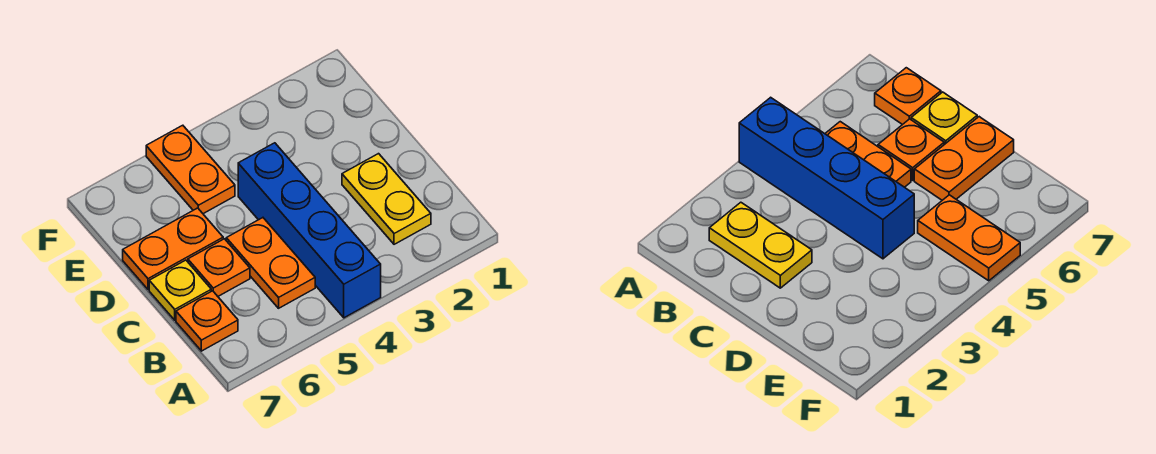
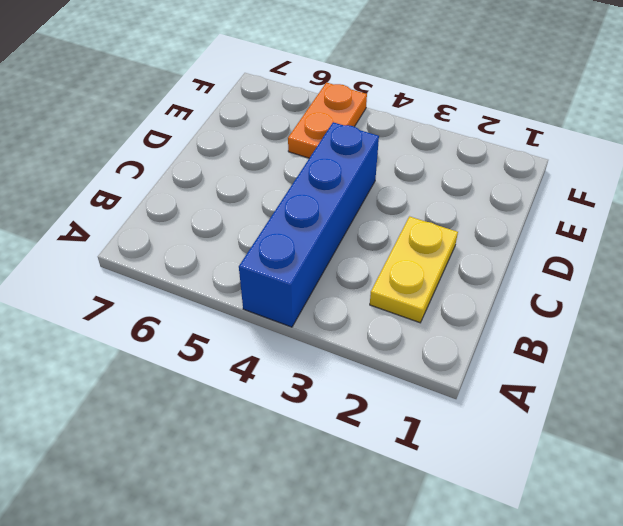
none -> orange 1x2 plate [226,218,315,308]
none -> orange 1x1 plate [176,291,238,351]

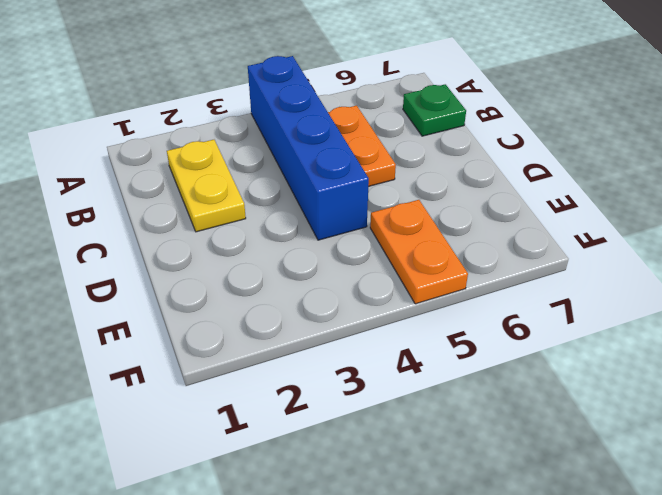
green 1x1 plate [403,84,466,136] -> orange 1x1 plate [176,291,238,351]
none -> orange 1x1 plate [188,239,250,296]
none -> yellow 1x1 plate [149,260,211,320]

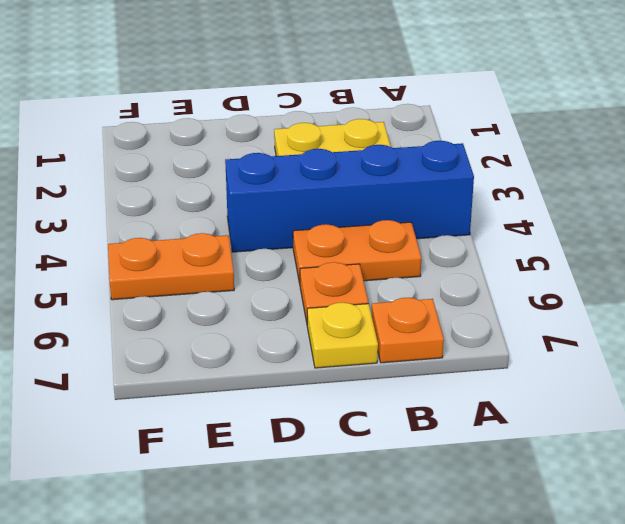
none -> orange 1x2 plate [123,208,223,290]

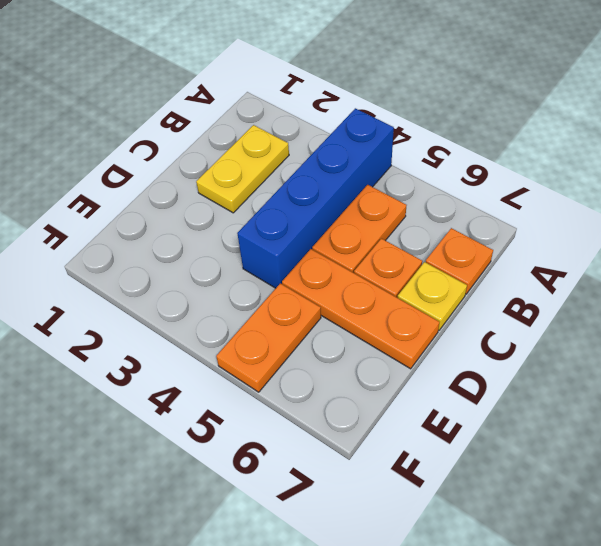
orange 1x3 plate [282,249,439,369] -> orange 1x2 plate [123,208,223,290]

